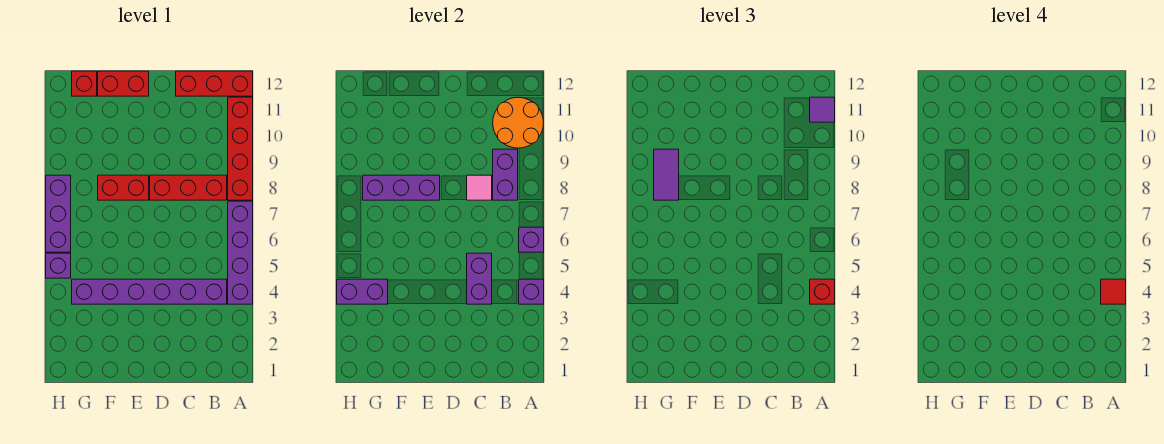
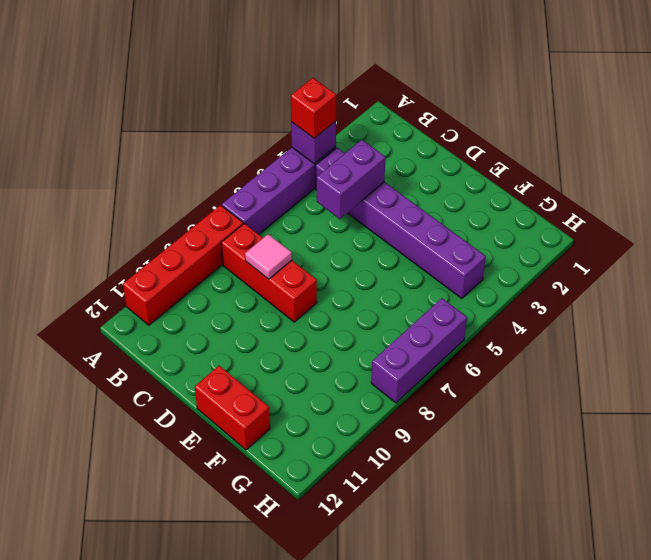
none -> red 1x3 brick [176,71,253,96]
none -> red 1x2 brick [98,175,149,200]
none -> red 1x1 brick [72,71,97,96]

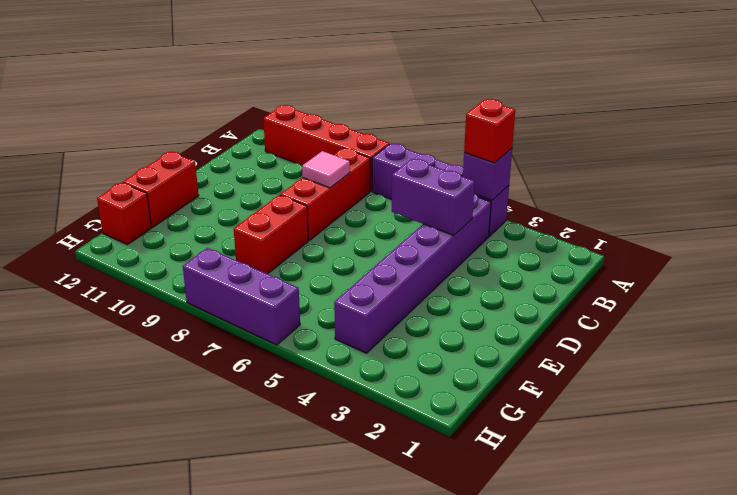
none -> red 1x3 brick [176,71,253,96]
none -> purple 1x1 brick [46,253,71,278]
none -> purple 1x1 brick [519,227,544,252]

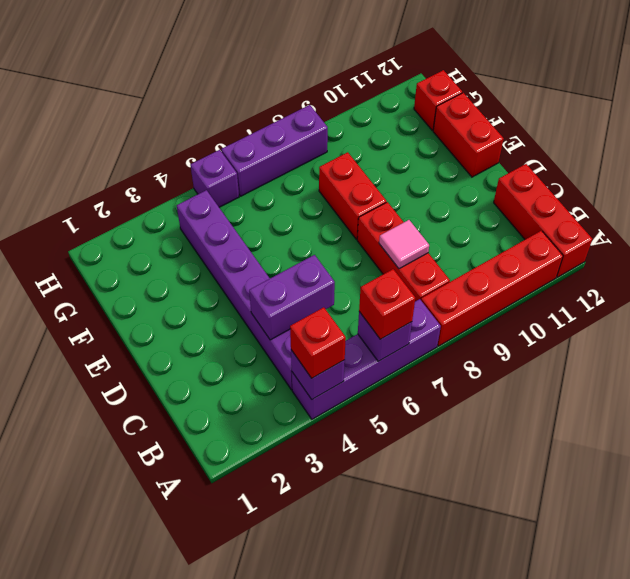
red 1x1 brick [359,269,415,339] -> none
none -> orange 2x2 round brick [493,97,543,148]
none -> purple 1x2 brick [493,149,518,200]
none -> purple 1x3 brick [363,175,440,200]

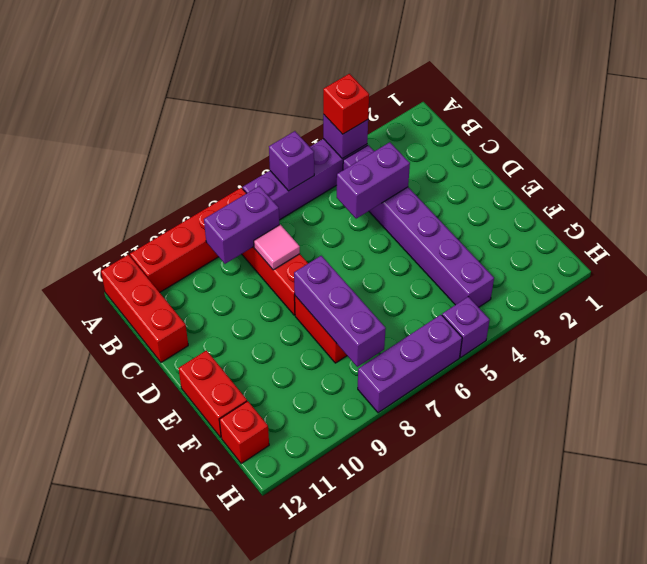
none -> orange 2x2 round brick [493,97,543,148]
none -> purple 1x2 brick [337,279,388,304]
none -> purple 1x1 tile [810,97,835,122]

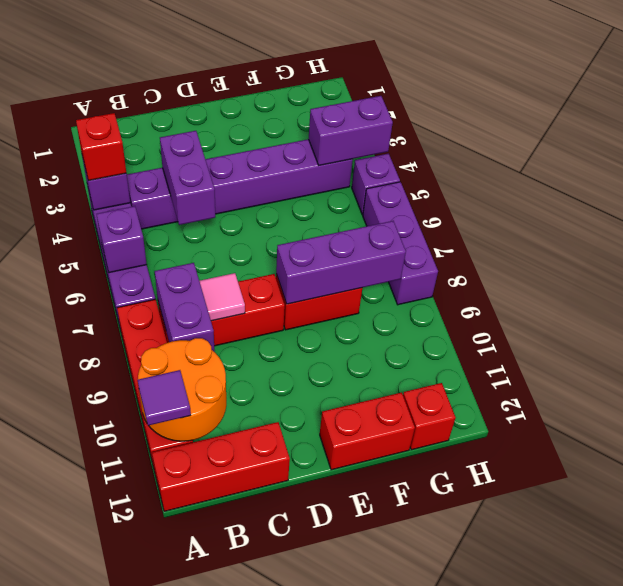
none -> purple 1x2 tile [654,149,679,200]
none -> red 1x1 tile [1101,279,1126,304]

